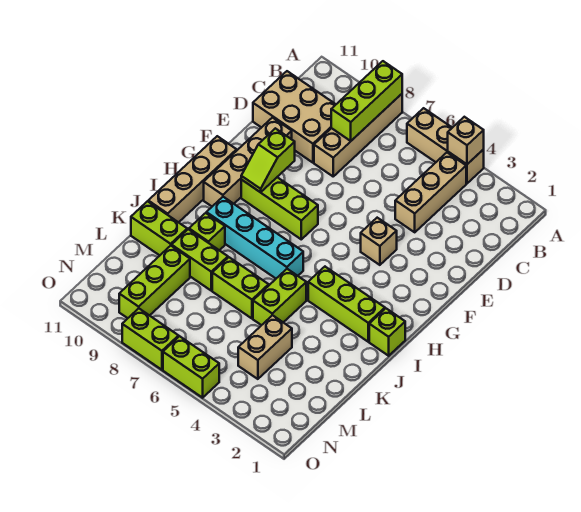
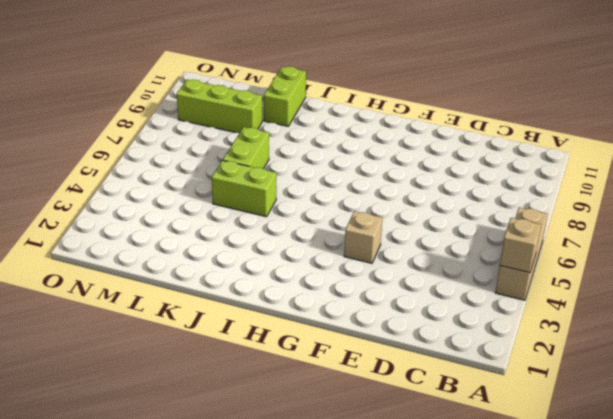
none -> tan 1x4 brick [314,94,402,176]
none -> tan 1x3 brick [395,153,466,232]
none -> tan 2x3 brick [253,71,336,163]

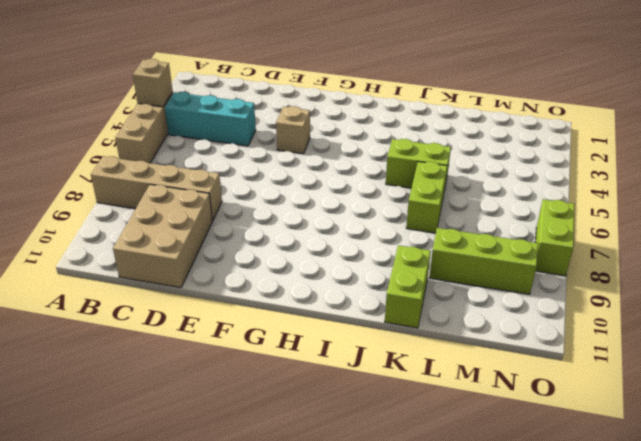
cyan 1x3 brick [165,92,256,146] -> tan 1x3 brick [395,153,466,232]
none -> tan 1x4 brick [204,118,292,206]
none -> lime 1x3 brick [241,177,318,239]
none -> tan 1x4 brick [148,136,237,222]

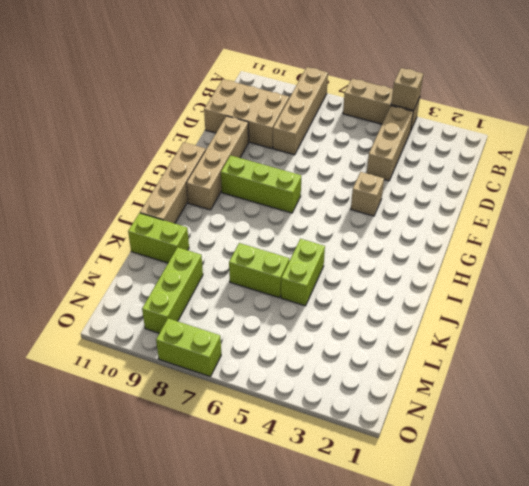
none -> lime 1x1 brick [369,308,405,356]
none -> lime 1x3 brick [308,267,385,342]
none -> cyan 1x4 brick [206,197,303,278]

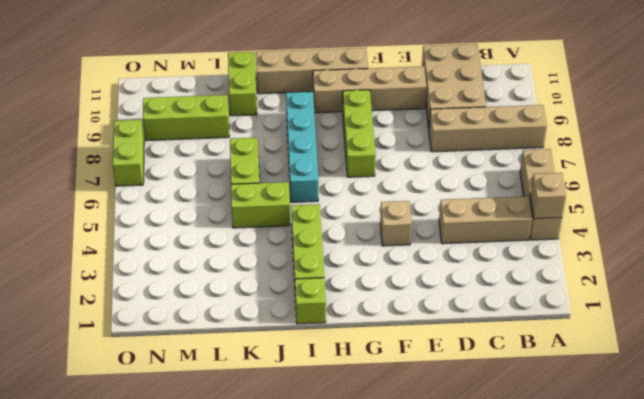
none -> lime 1x1 brick [189,213,225,250]
none -> lime 1x2 brick [172,229,228,290]
none -> tan 1x2 brick [238,315,292,379]

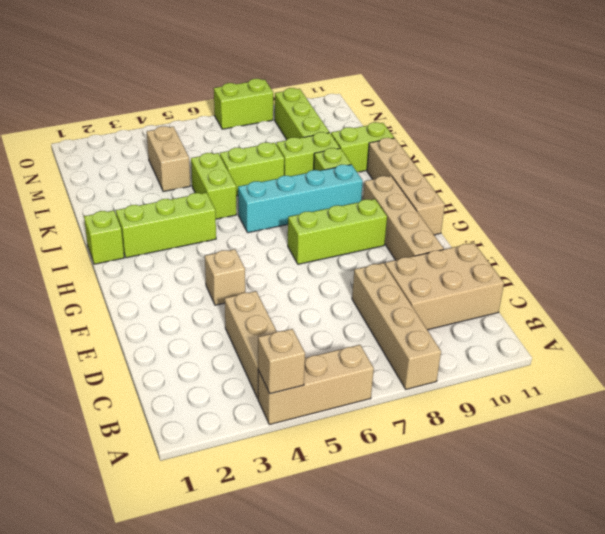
none -> lime 1x2 brick [163,336,219,398]
none -> lime 1x3 brick [331,61,402,141]
none -> lime 1x2 slope [241,128,295,192]

